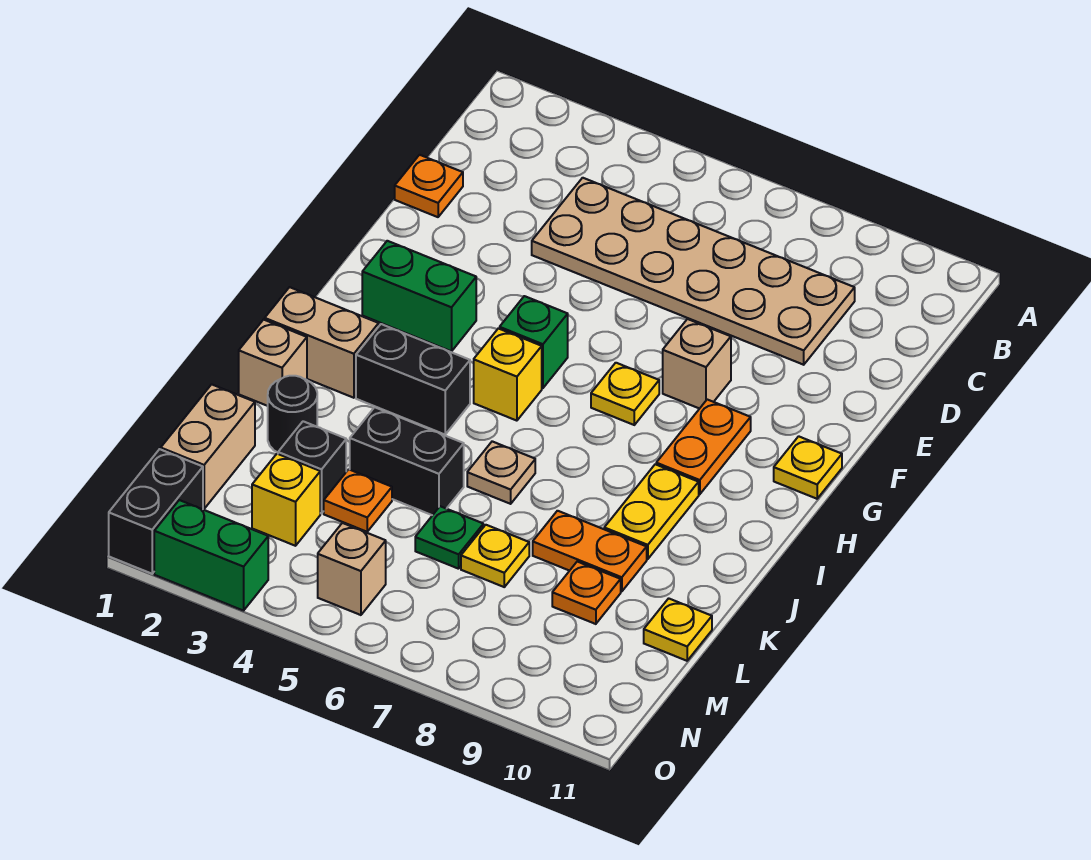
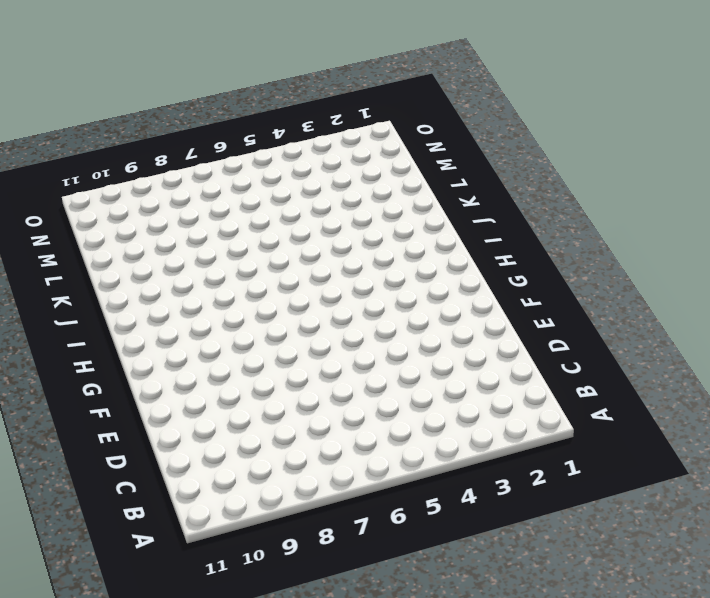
none -> tan 2x6 plate [532,178,855,365]
none -> orange 1x1 plate [395,155,463,217]
none -> tan 1x1 brick [663,319,731,409]

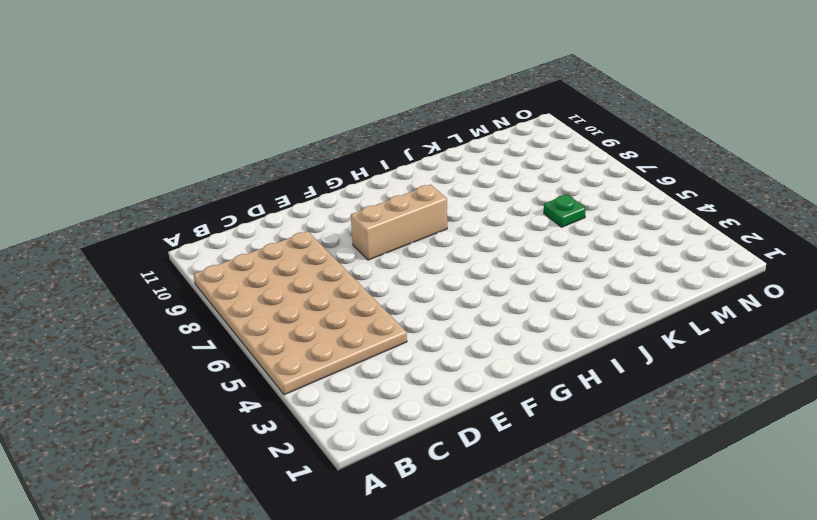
tan 4x6 plate [193,231,407,395] -> tan 2x6 plate [532,178,855,365]
tan 1x3 brick [351,185,447,260] -> tan 1x1 brick [663,319,731,409]
none -> orange 1x1 plate [395,155,463,217]
none -> green 1x2 brick [362,241,476,351]
none -> green 1x1 brick [500,296,568,388]

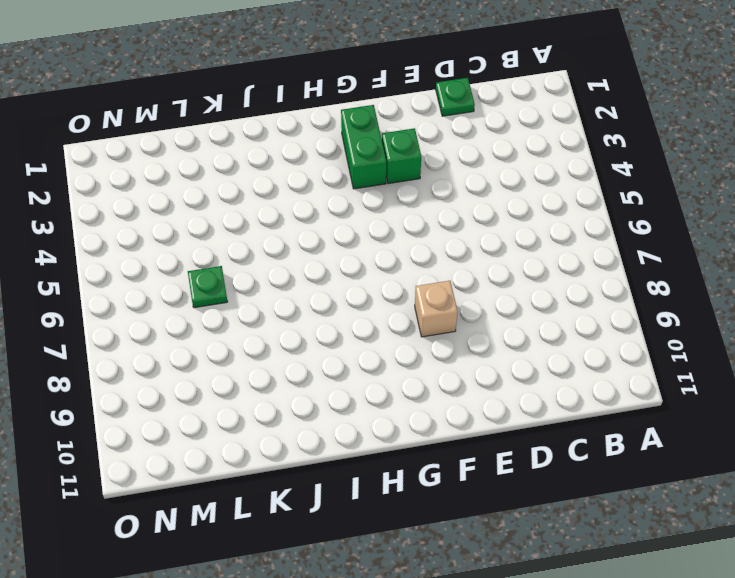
green 1x1 plate [436,78,475,116] -> orange 1x1 plate [395,155,463,217]
green 1x1 brick [382,128,421,184] -> green 1x1 brick moved to [500,296,568,388]
none -> tan 2x6 plate [532,178,855,365]
none -> yellow 1x1 plate [591,363,659,425]
none -> orange 1x2 plate [656,400,751,494]

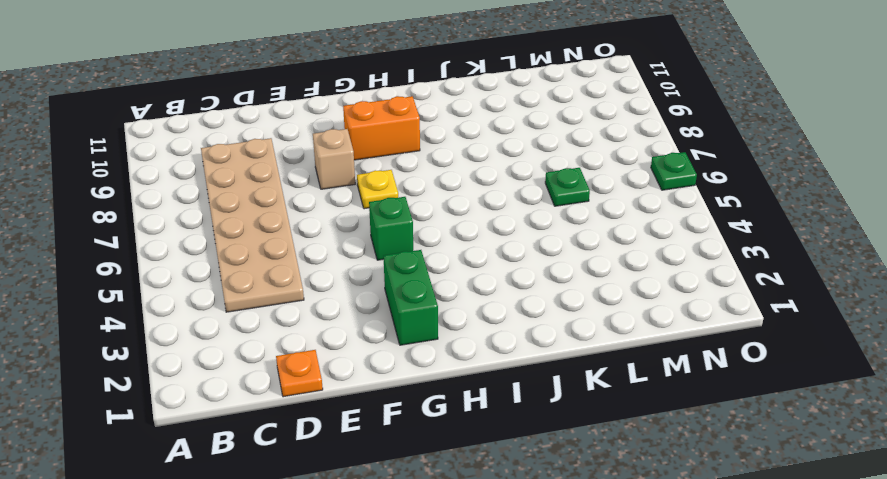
orange 1x2 brick [343,96,420,160] -> orange 1x2 plate [656,400,751,494]
green 1x1 plate [651,152,697,190] -> none
none -> yellow 1x1 plate [774,436,842,499]
none -> yellow 1x1 brick [474,328,542,421]
none -> tan 1x2 brick [265,287,379,398]

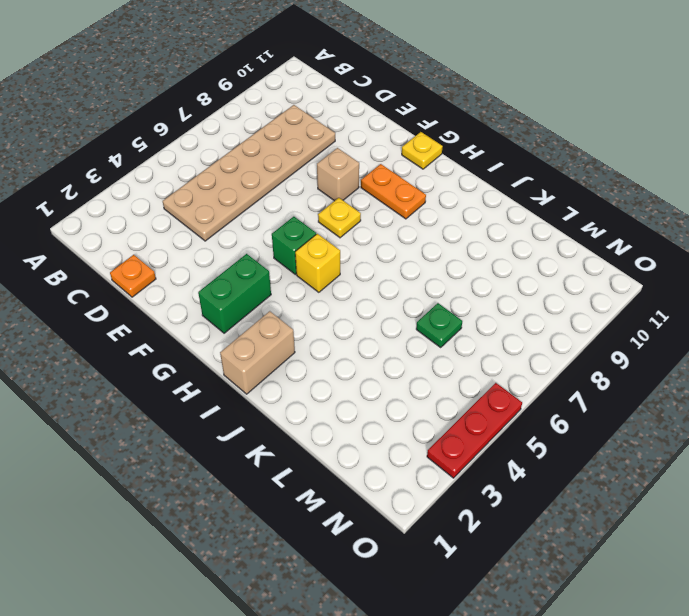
red 1x3 plate [427,383,522,478] -> green 1x2 brick [154,500,268,611]
none -> black 1x2 brick [356,324,470,434]
none -> yellow 1x2 plate [604,464,699,559]
none -> tan 1x1 brick [239,320,307,406]

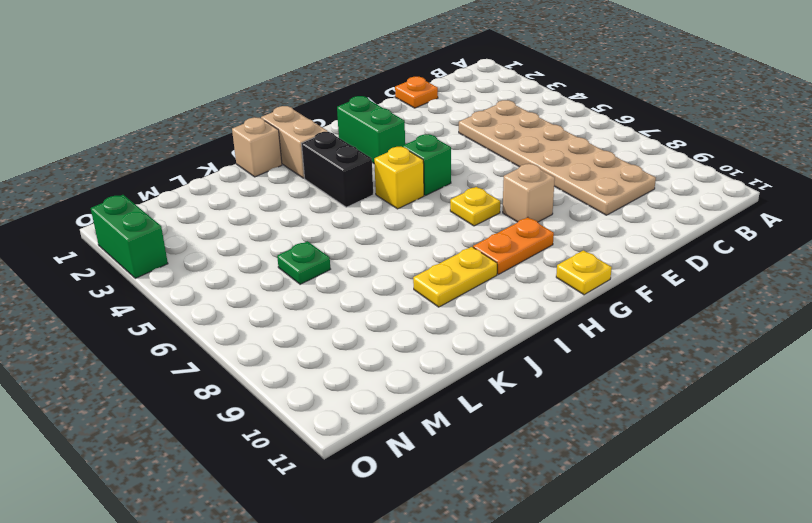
none -> tan 1x1 plate [467,441,535,504]
none -> black 1x1 round brick [268,376,317,452]
none -> black 1x2 brick [350,407,464,515]

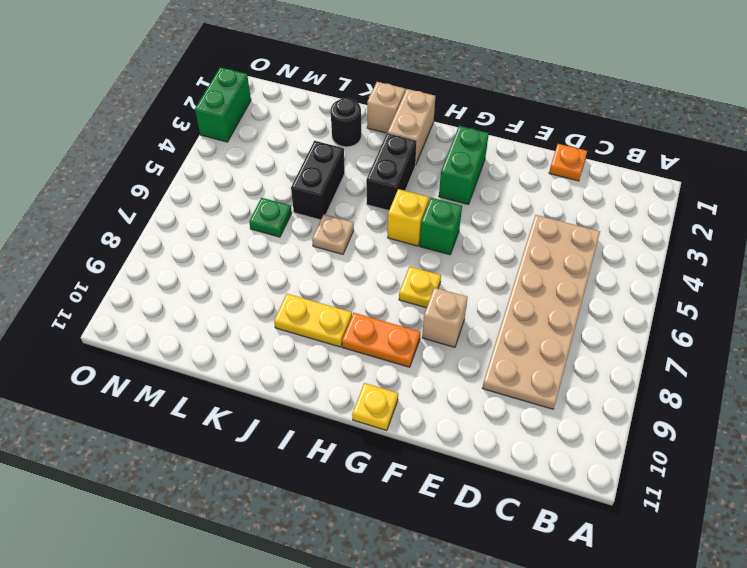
none -> orange 1x2 plate [533,511,647,592]
none -> tan 1x2 brick [161,384,255,509]
none -> black 1x1 brick [278,421,346,513]

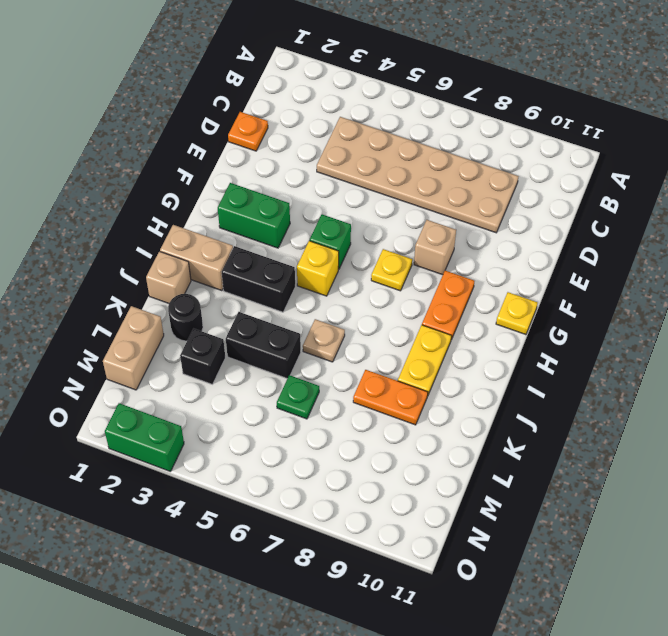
none -> orange 1x1 plate [324,469,392,532]
none -> yellow 1x1 plate [461,525,529,587]
none -> orange 1x1 plate [552,562,621,624]

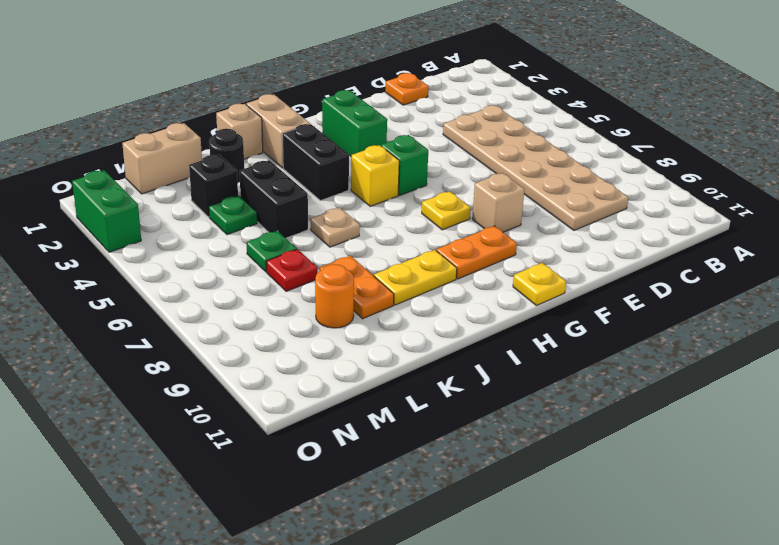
green 1x1 plate [209,196,257,235] -> orange 1x1 plate [324,469,392,532]
red 1x1 plate [266,249,317,291] -> yellow 1x1 plate [461,525,529,587]
orange 1x1 round brick [315,264,354,328] -> orange 1x1 plate [552,562,621,624]
none -> yellow 1x1 plate [644,598,712,661]
none -> yellow 1x1 brick [252,454,320,546]
none -> black 1x2 brick [109,449,203,574]

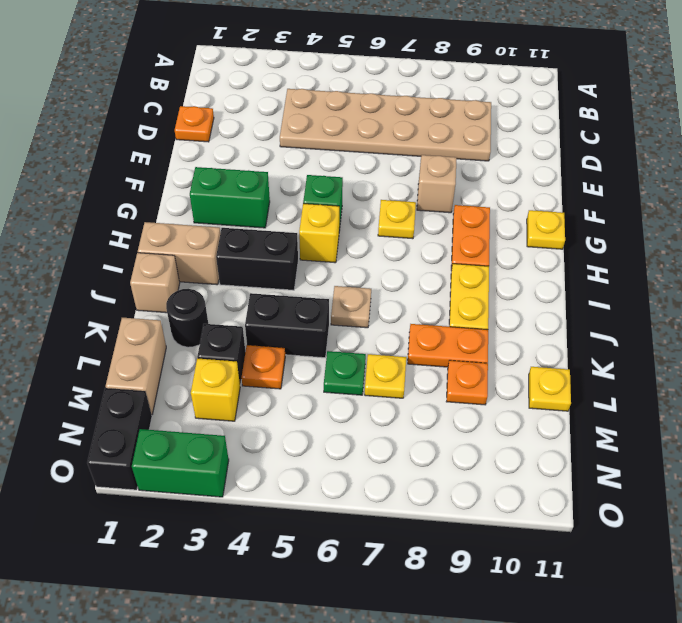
none -> tan 1x1 brick [318,523,386,615]

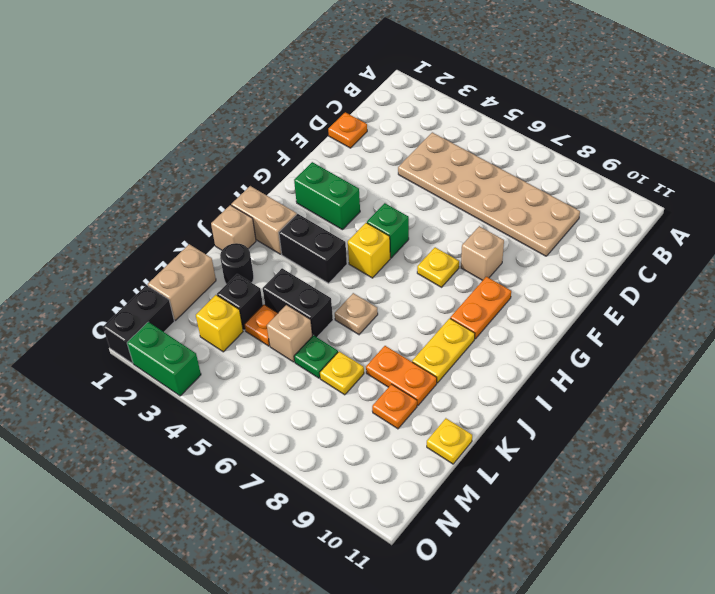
tan 1x1 brick [267,305,312,362] -> tan 1x1 brick moved to [318,523,386,615]
none -> yellow 1x1 plate [774,436,842,499]

